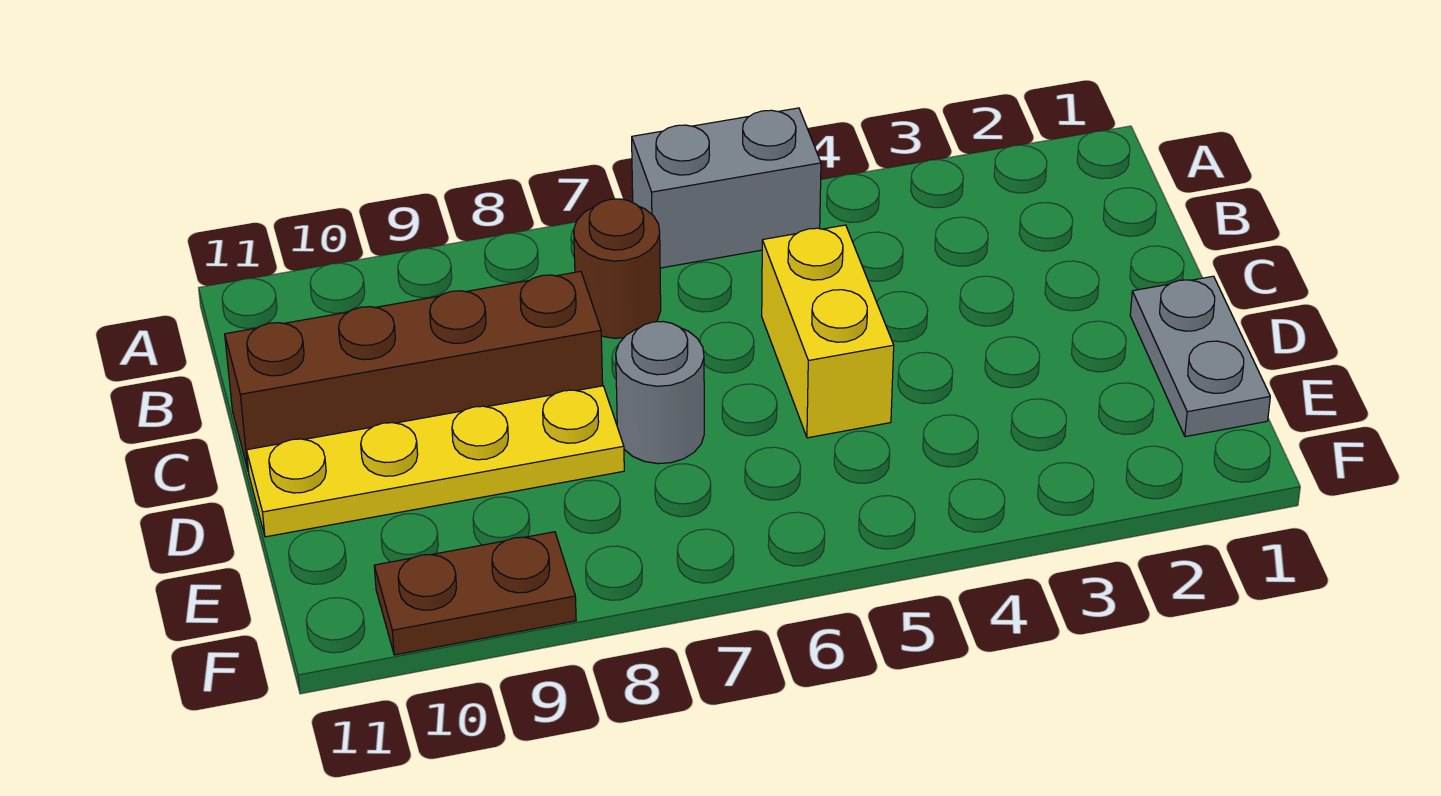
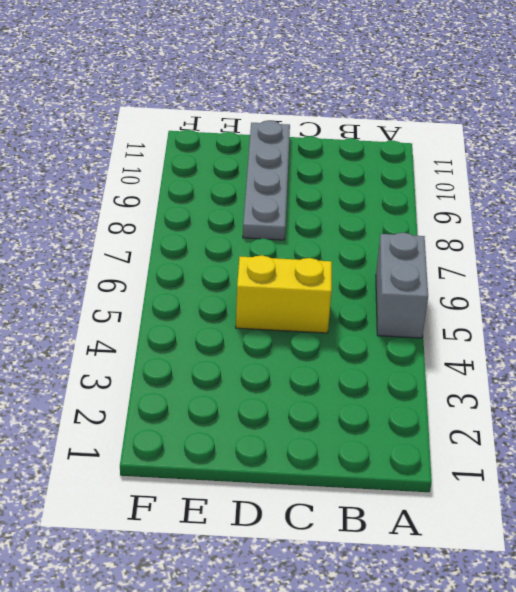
grey 1x4 plate [243,121,290,240] -> yellow 1x4 plate [247,386,624,537]
none -> brown 1x1 round brick [574,199,661,338]
none -> brown 1x4 brick [225,271,603,472]

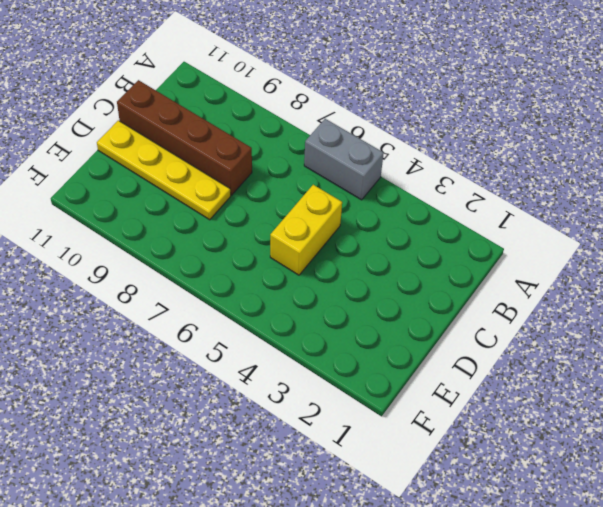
none -> brown 1x1 round brick [574,199,661,338]
none -> grey 1x2 plate [1130,276,1270,437]

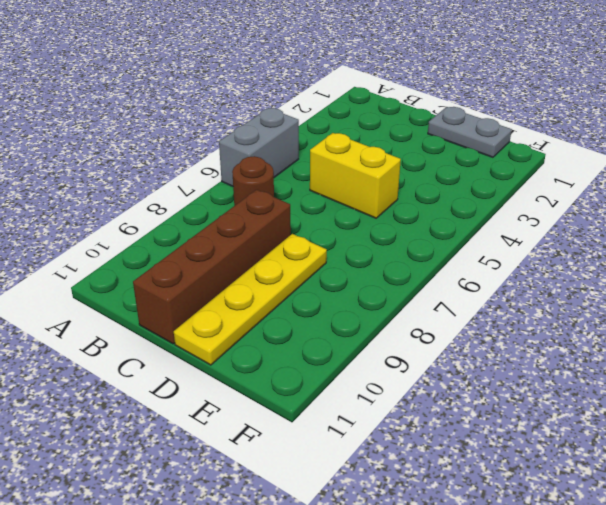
none -> grey 1x1 round brick [616,322,704,464]
none -> brown 1x2 plate [374,532,576,655]

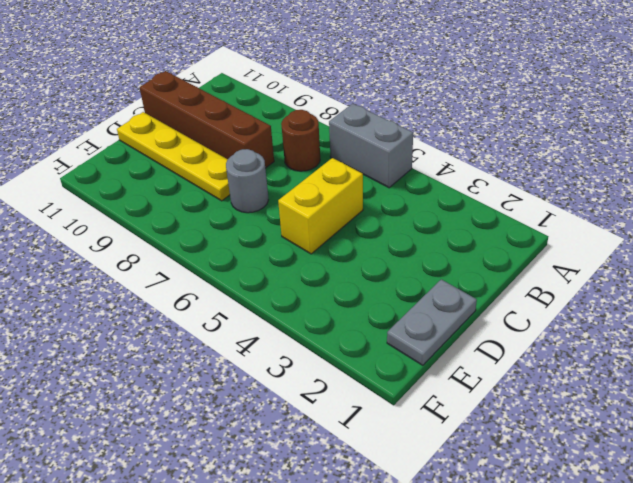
none -> brown 1x2 plate [374,532,576,655]

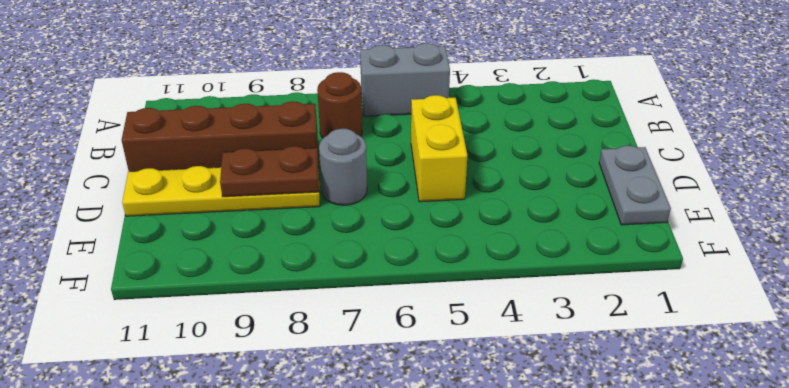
brown 1x2 plate [220,146,319,197] -> brown 1x2 plate moved to [374,532,576,655]

